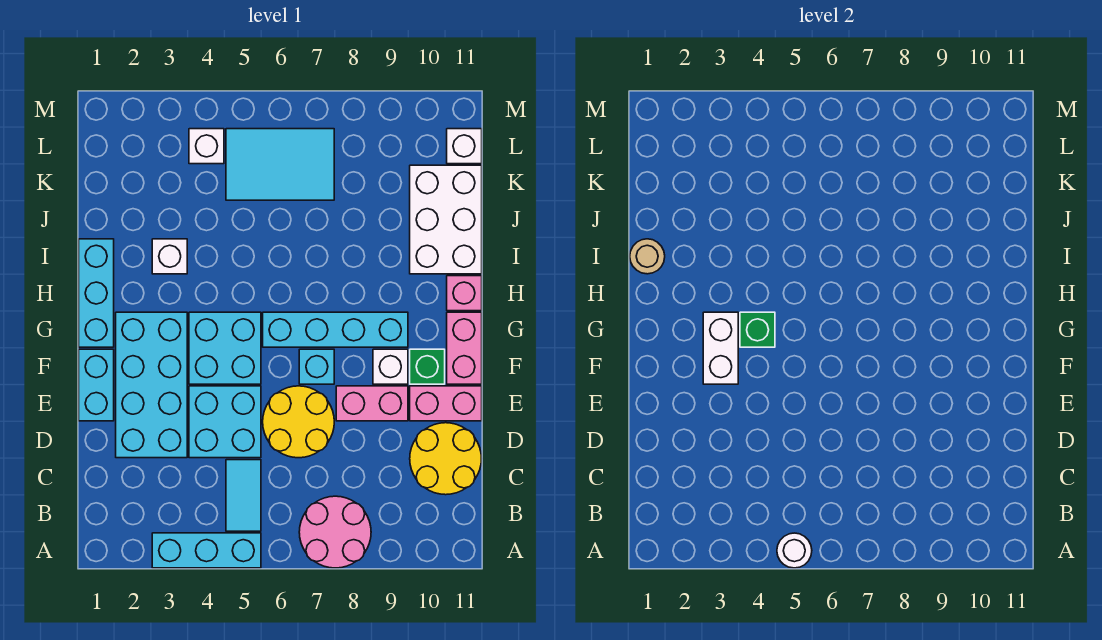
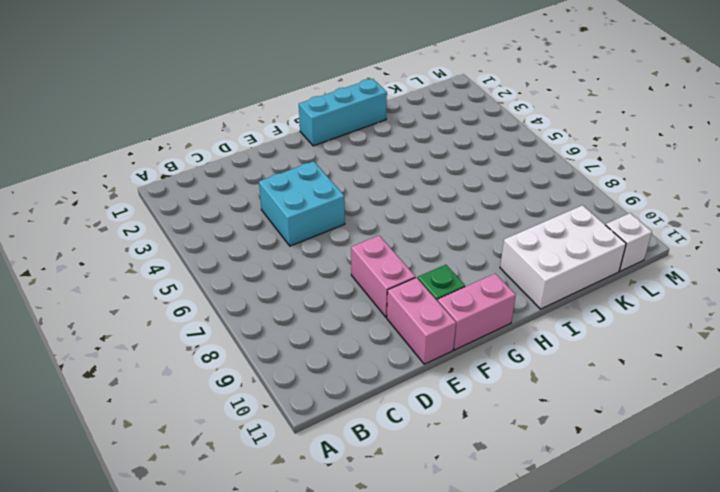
none -> cyan 1x3 brick [152,533,261,568]
none -> pink 2x2 round brick [299,496,371,568]
none -> cyan 1x2 tile [226,460,261,531]

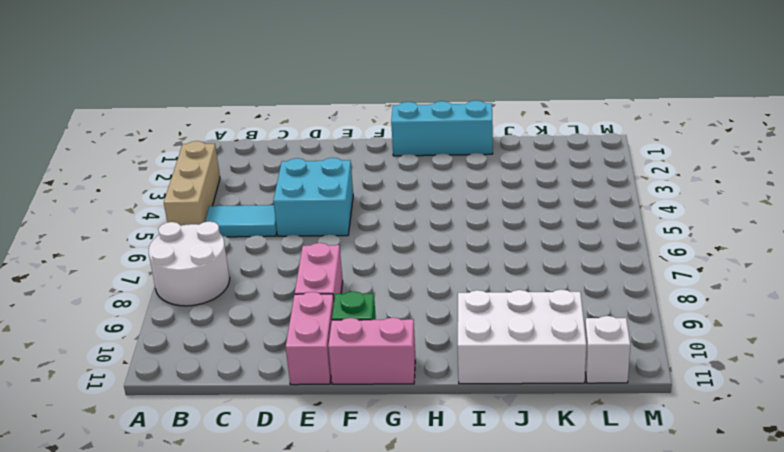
tan 1x3 brick [164,141,220,225] -> cyan 1x3 brick [152,533,261,568]
white 2x2 round brick [149,221,230,306] -> pink 2x2 round brick [299,496,371,568]
none -> yellow 2x2 round brick [410,423,482,495]
none -> cyan 2x4 brick [116,312,187,458]
none -> yellow 2x2 round brick [263,386,334,458]

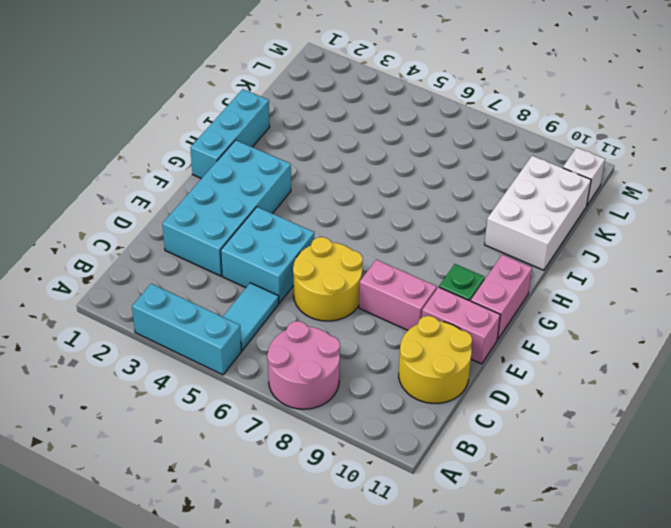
none -> cyan 1x2 brick [79,349,114,421]
none -> cyan 2x2 brick [189,312,261,384]
none -> cyan 1x1 brick [299,349,334,384]

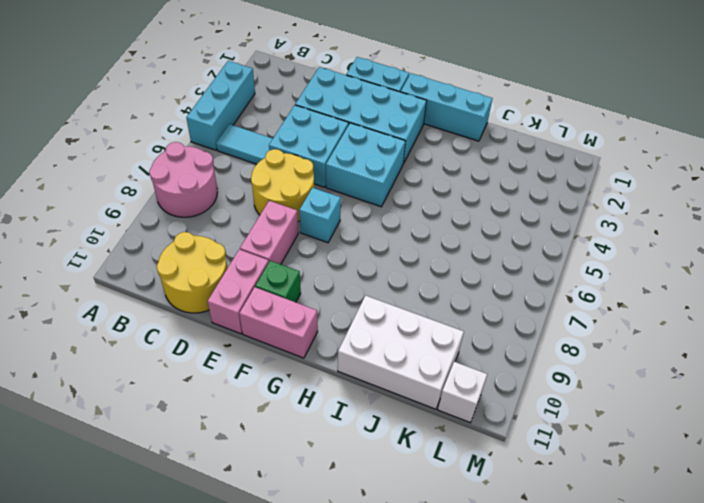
none -> white 1x1 brick [373,349,408,384]
none -> cyan 1x4 brick [263,312,408,347]
none -> pink 1x1 brick [447,276,482,311]

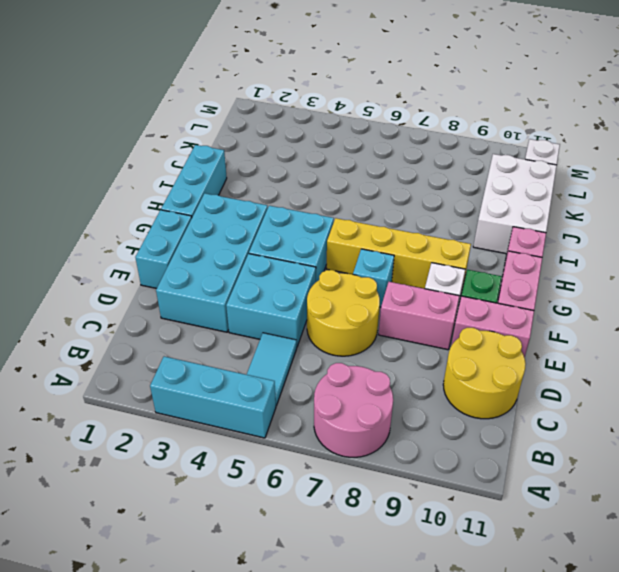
yellow 1x4 brick [326,218,471,289] -> cyan 1x4 brick [263,312,408,347]
none -> white 1x1 brick [152,239,187,274]
none -> cyan 2x3 tile [226,129,334,200]
none -> white 1x1 brick [189,129,224,164]

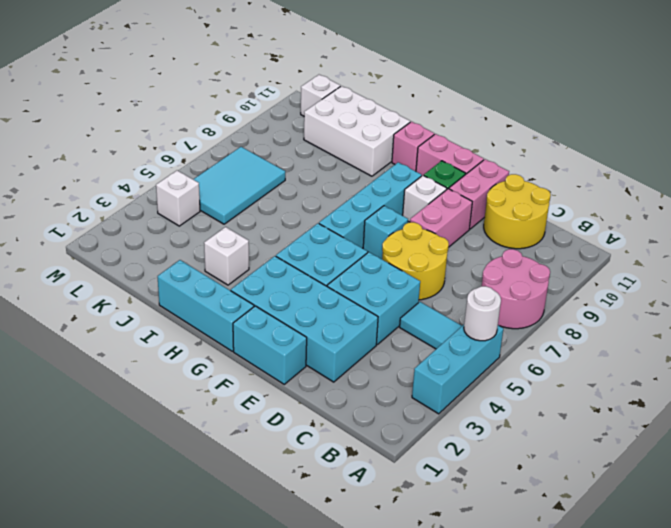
none -> white 1x2 brick [703,312,738,384]
none -> green 1x1 brick [740,312,775,347]
none -> tan 1x1 round brick [630,239,665,274]

